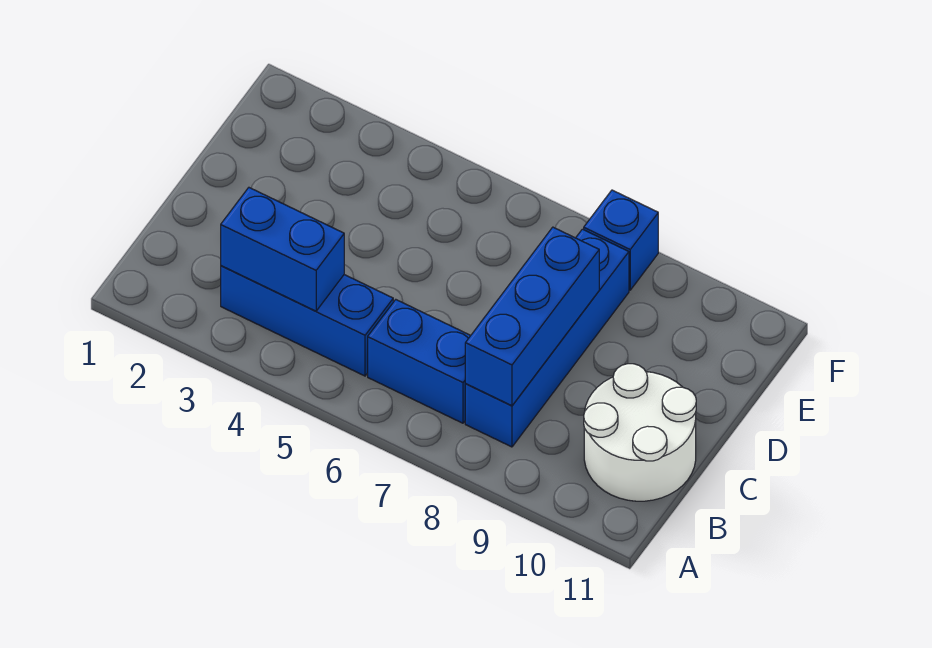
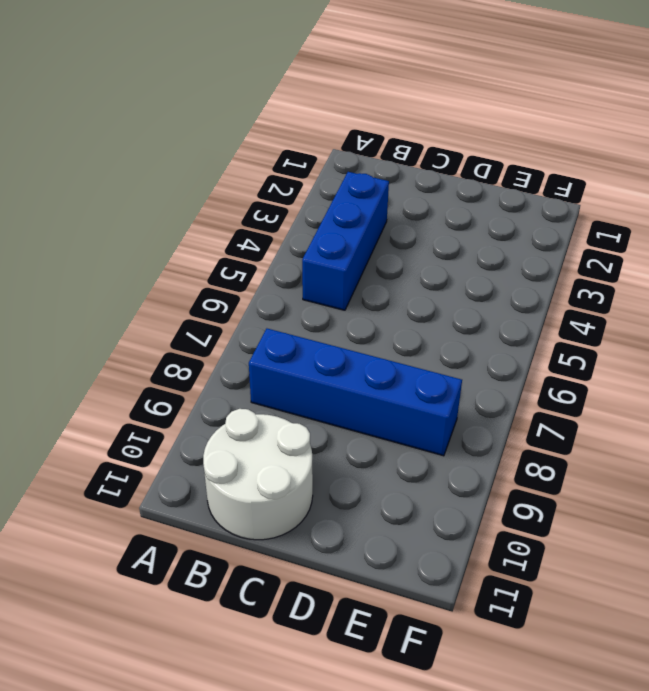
none -> blue 1x2 brick [368,300,471,423]
none -> blue 1x1 brick [584,190,658,290]

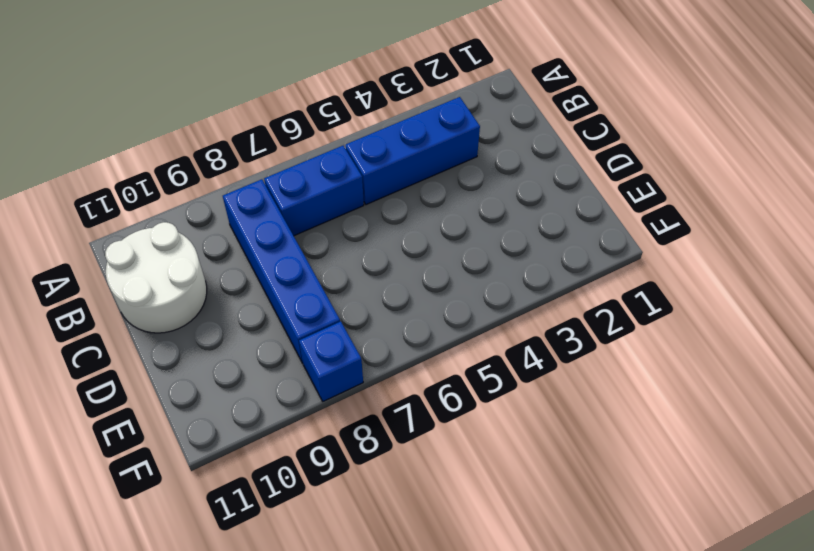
none -> blue 1x2 brick [221,188,344,311]
none -> blue 1x3 brick [465,227,599,406]

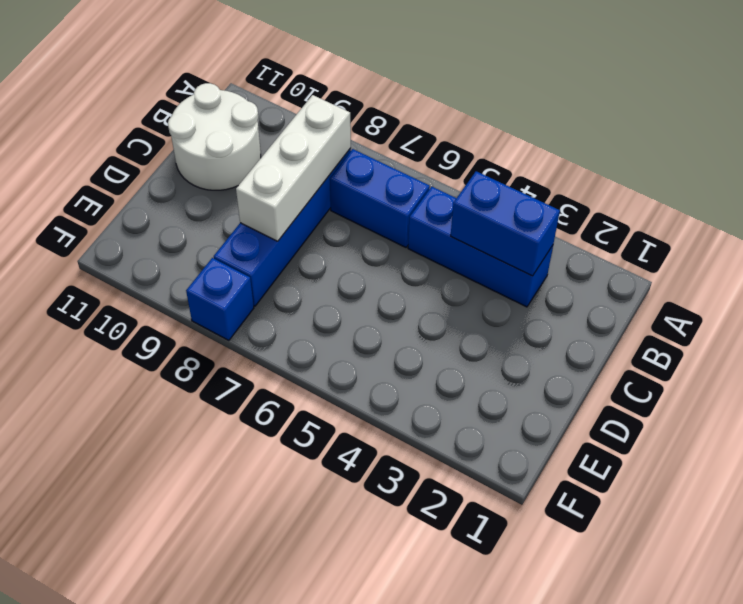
white 1x3 brick [236,95,351,241] -> blue 1x3 brick [465,227,599,406]

